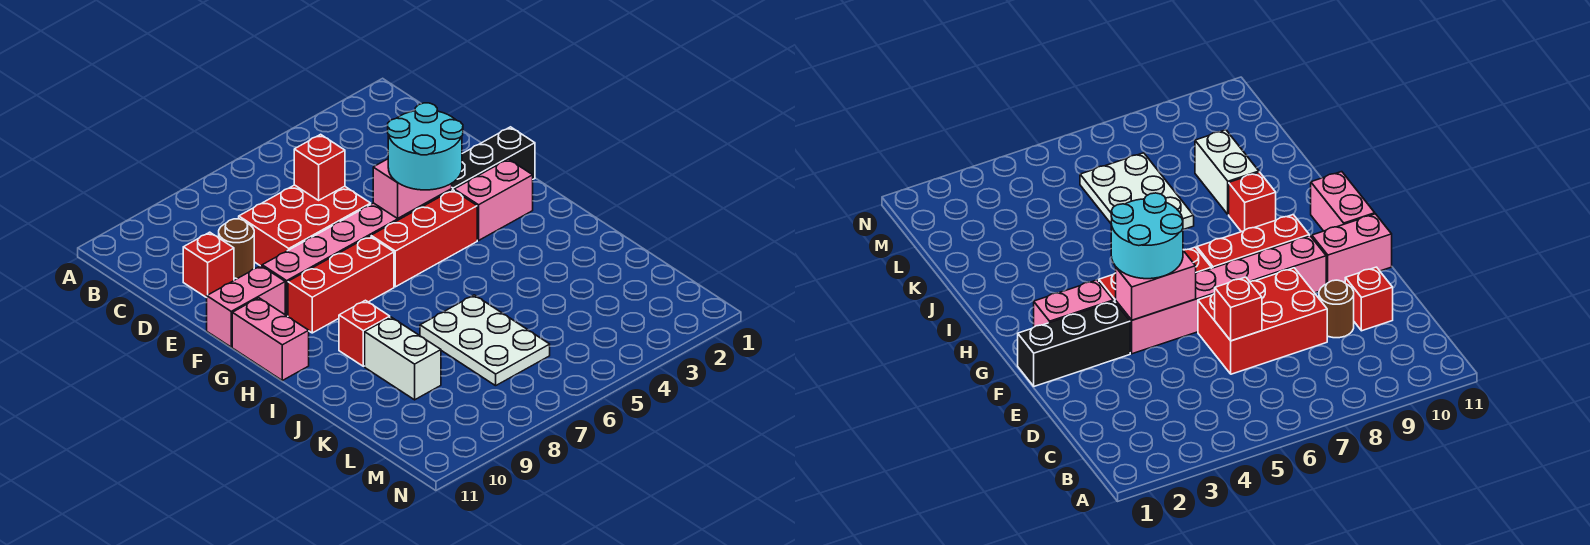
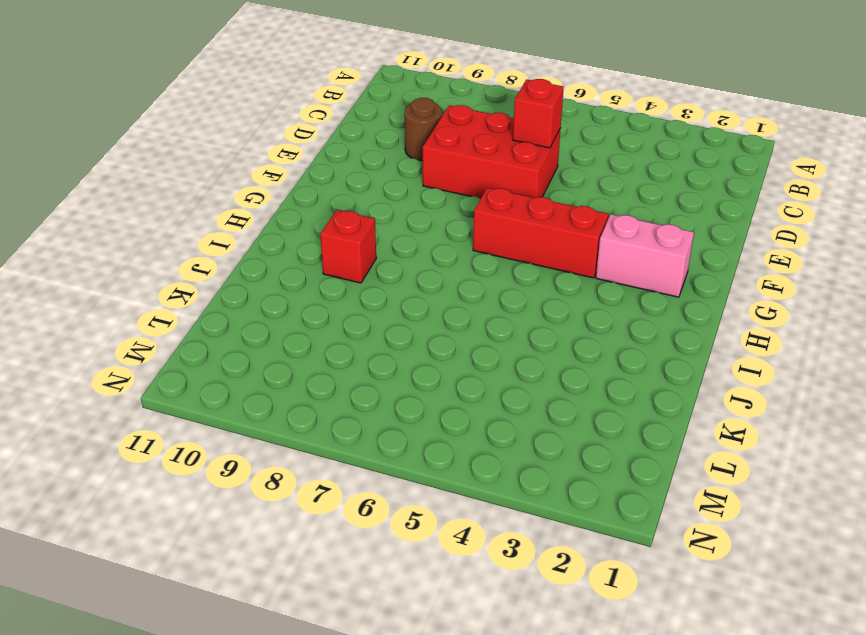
none -> red 1x1 brick [183,232,234,298]
none -> black 1x3 brick [452,127,535,190]
none -> pink 1x6 brick [262,189,452,316]

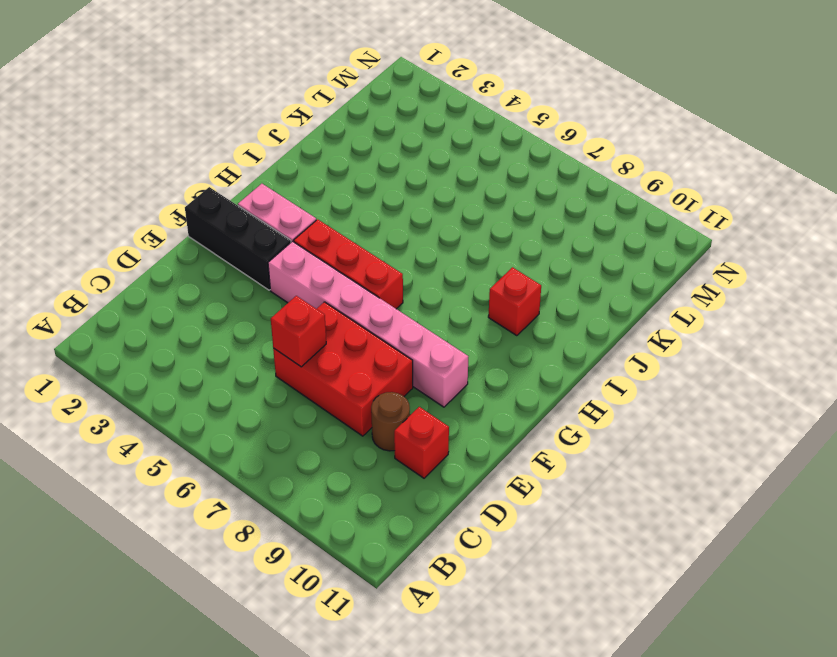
none -> pink 1x2 brick [207,266,285,347]
none -> red 1x3 brick [288,236,394,333]
none -> pink 1x2 brick [232,298,309,380]

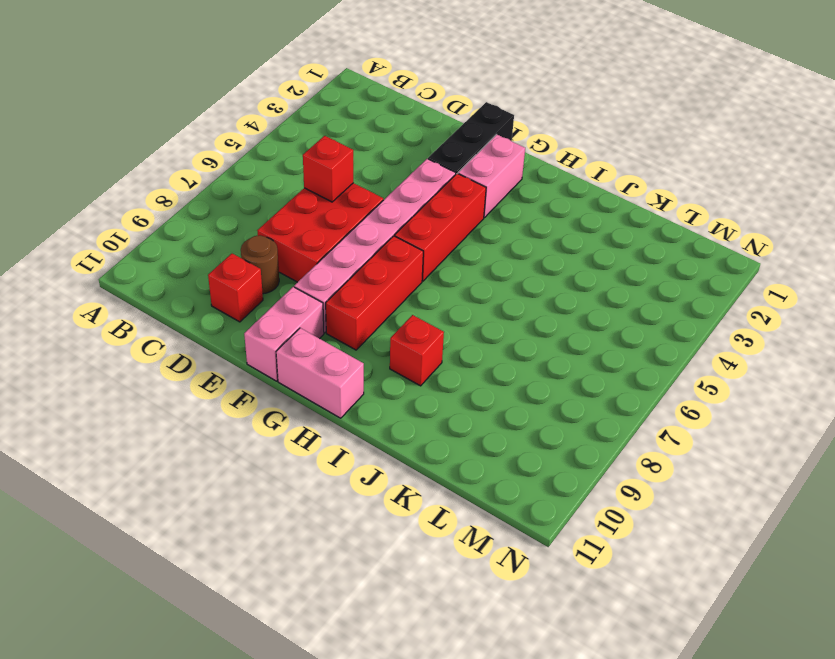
none -> white 2x3 plate [420,295,550,386]
none -> white 1x2 brick [365,317,441,400]
none -> pink 1x2 brick [373,159,452,218]

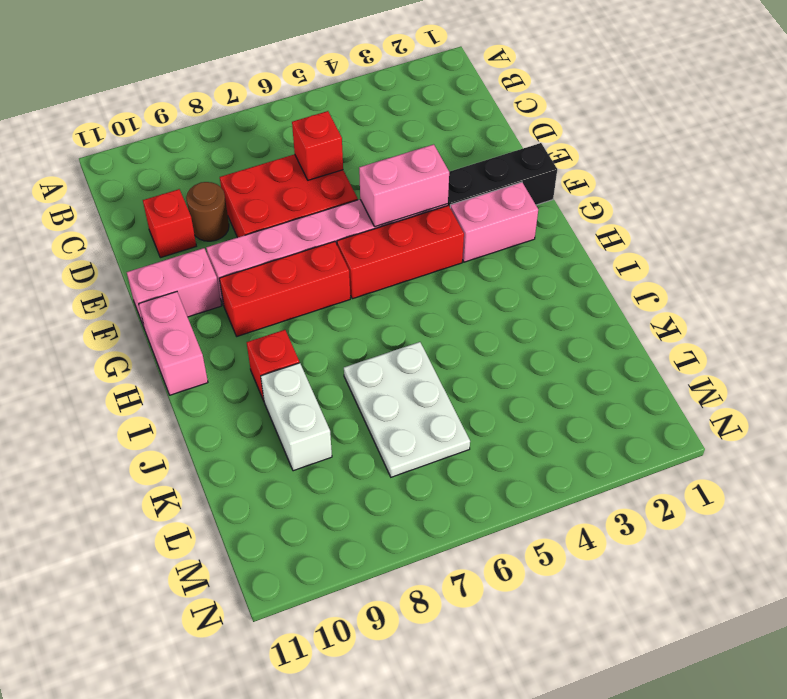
none -> cyan 2x2 round brick [388,103,463,190]

